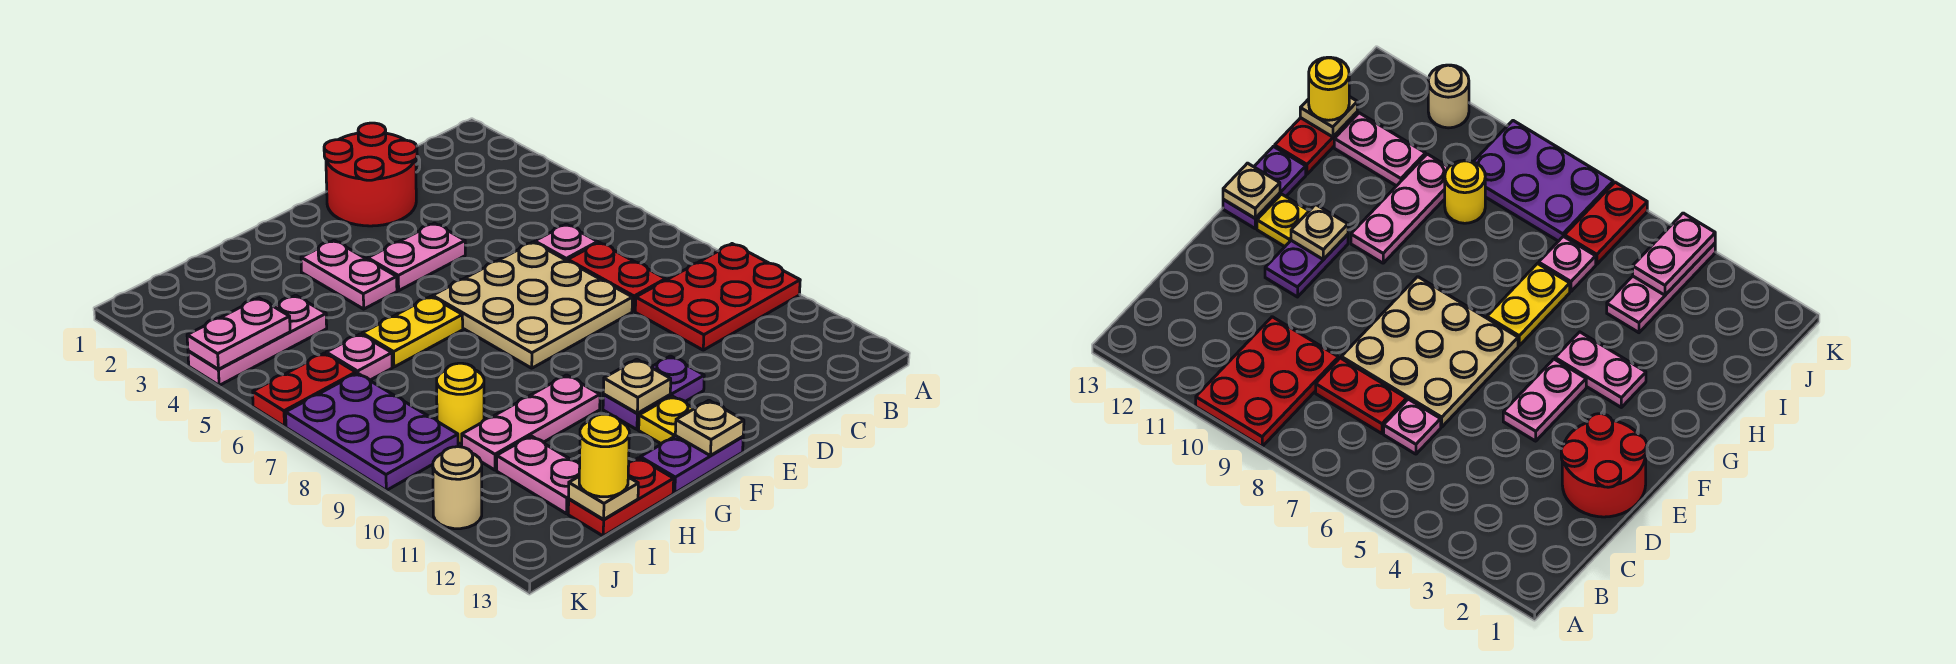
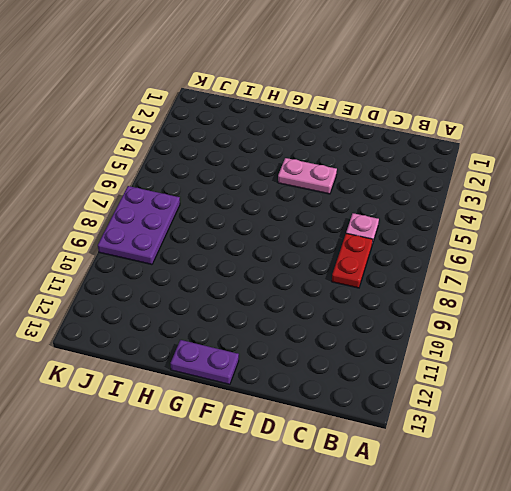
none -> red 2x3 plate [635,244,800,350]
none -> red 2x2 round brick [324,123,417,226]
none -> tan 3x3 plate [433,242,632,368]

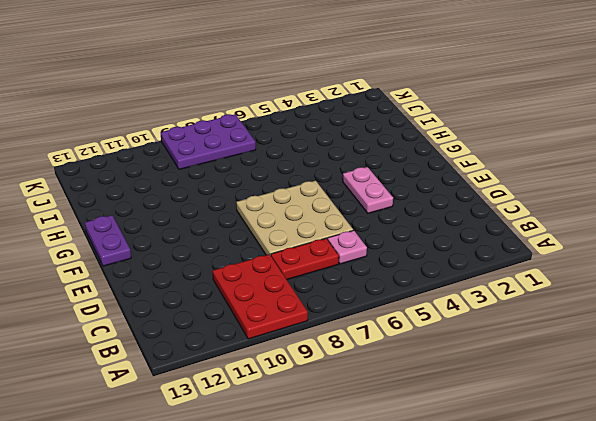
none -> red 2x2 round brick [324,123,417,226]
none -> purple 1x2 plate [603,356,704,429]
none -> yellow 1x1 plate [639,396,694,444]

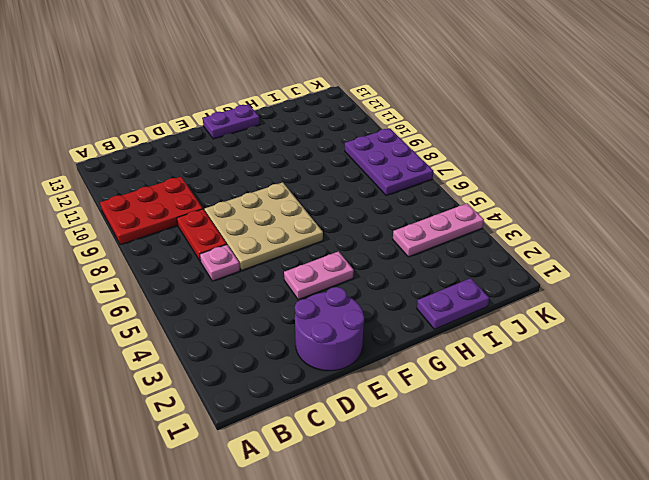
purple 2x2 round brick [295,287,364,371] -> red 2x2 round brick [324,123,417,226]
purple 1x2 plate [417,278,489,329] -> purple 1x2 plate moved to [603,356,704,429]
none -> yellow 1x1 plate [639,396,694,444]
none -> pink 1x2 plate [301,240,397,309]
none -> yellow 1x2 plate [362,296,463,367]

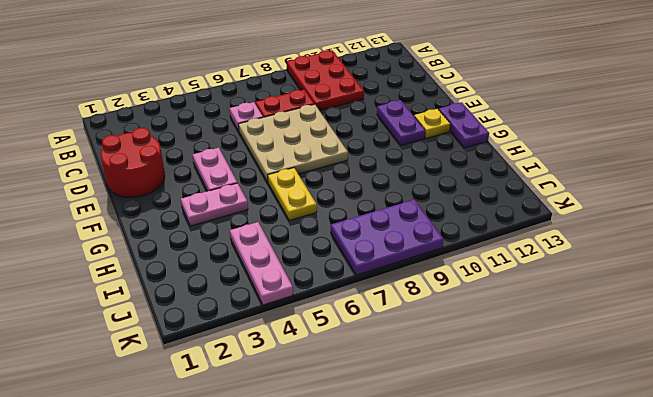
none -> pink 1x3 plate [462,375,600,470]
none -> red 1x2 plate [568,458,674,536]
none -> pink 1x1 plate [326,334,392,380]

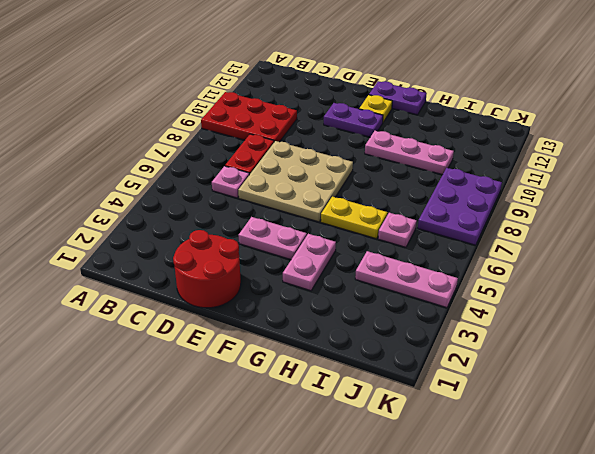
none -> red 1x2 plate [568,458,674,536]
none -> yellow 1x1 round brick [437,363,484,443]
none -> pink 1x2 plate [497,436,580,514]

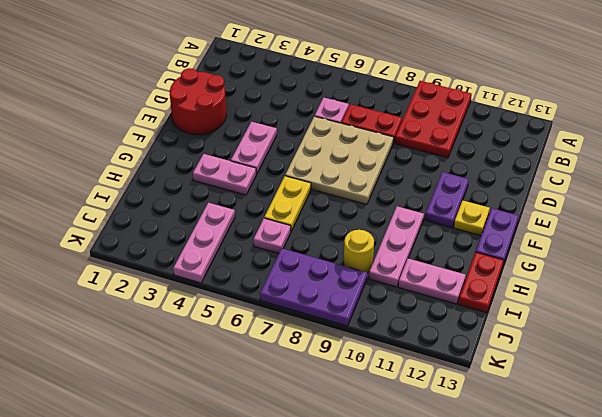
none -> red 1x2 plate [253,353,356,426]
none -> tan 1x1 round brick [433,447,482,529]
none -> tan 1x1 plate [603,359,671,413]

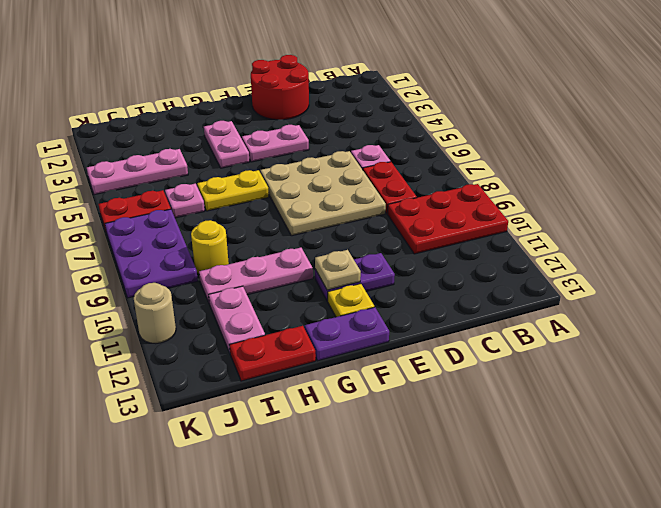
none -> tan 1x1 plate [675,400,744,456]
none -> tan 1x1 plate [569,477,638,519]
none -> pink 1x2 plate [187,298,290,369]

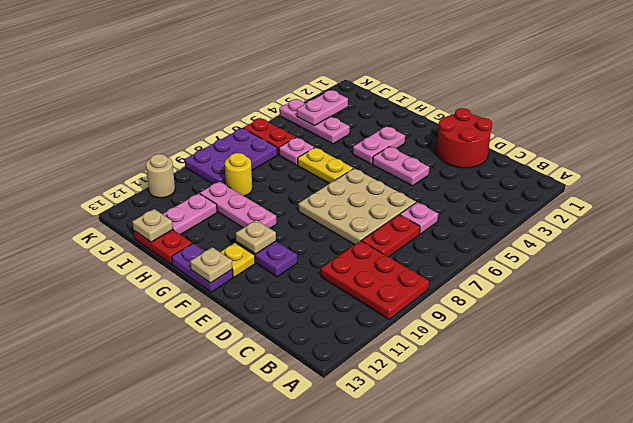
pink 1x2 plate [297,90,348,126] -> pink 1x2 plate turned to [187,298,290,369]
none -> yellow 1x1 round brick [579,414,629,497]

